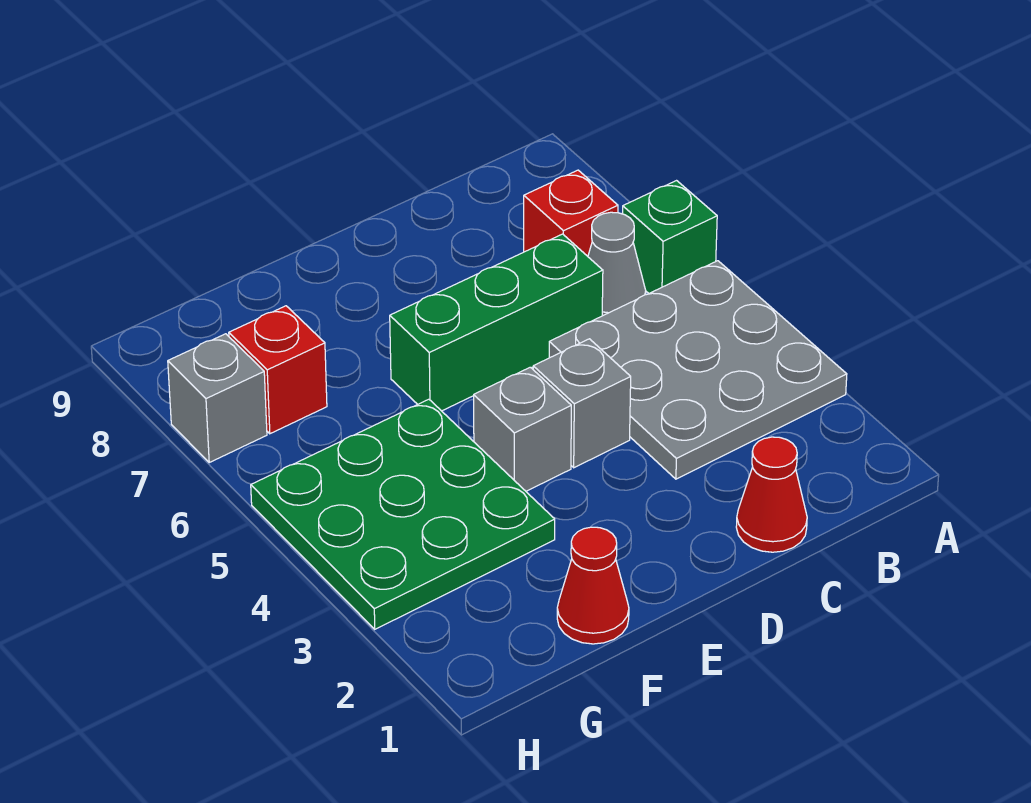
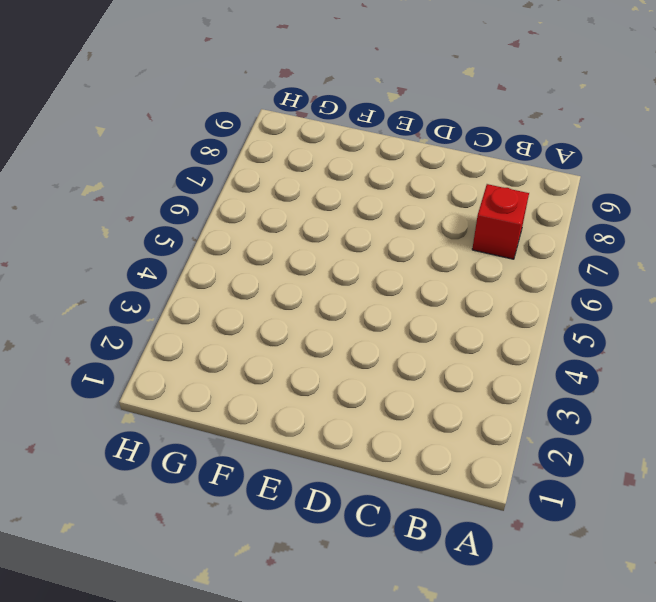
none -> grey 3x3 plate [549,261,847,479]
none -> green 1x1 brick [623,181,717,293]
none -> grey 1x1 cone [588,212,646,316]

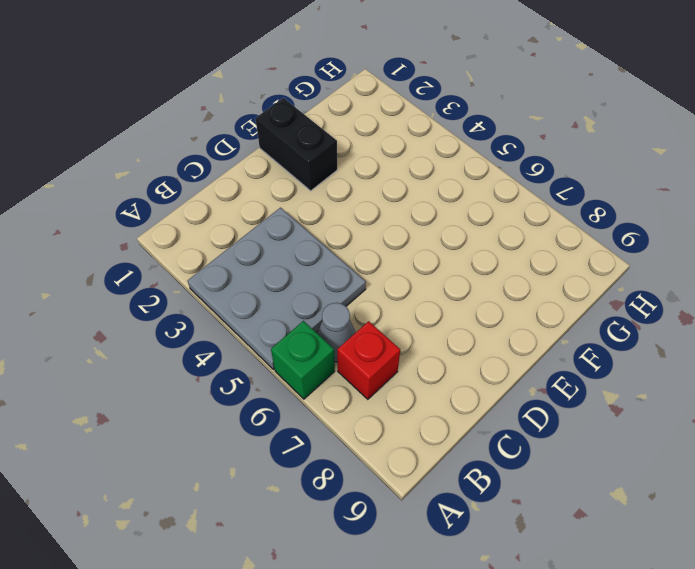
black 1x2 brick [255,98,337,191] -> none
none -> red 1x1 cone [736,437,807,552]
none -> green 1x3 brick [390,234,603,411]
none -> grey 1x1 brick [533,339,631,468]

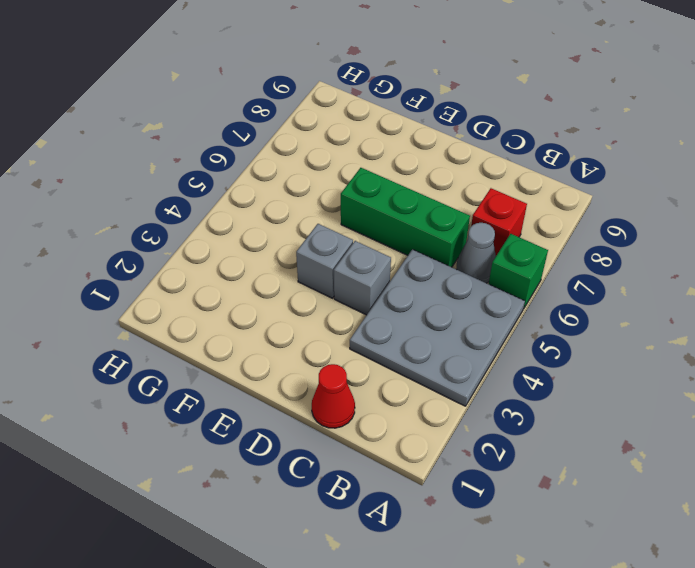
none -> red 1x1 cone [557,527,629,644]
none -> green 3x3 plate [251,399,555,629]
none -> red 1x1 brick [229,306,327,434]

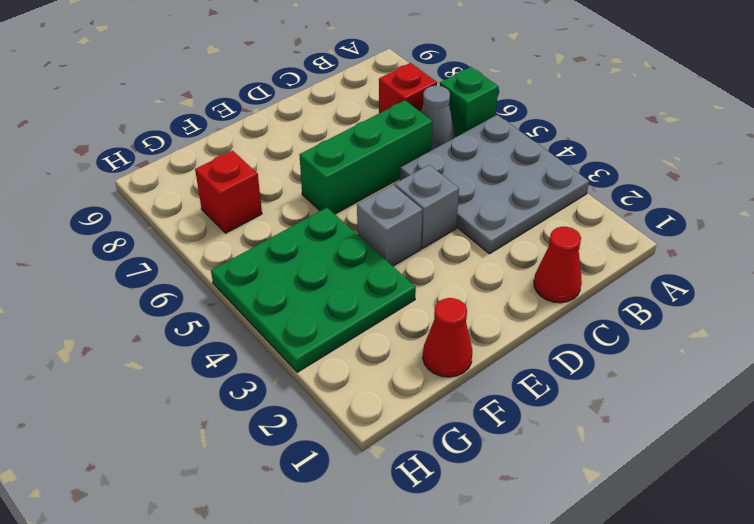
none -> grey 1x1 brick [168,334,267,462]

